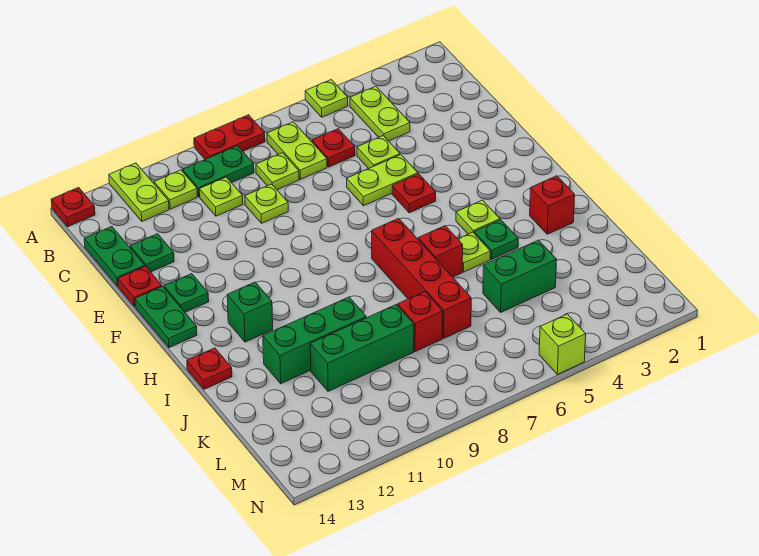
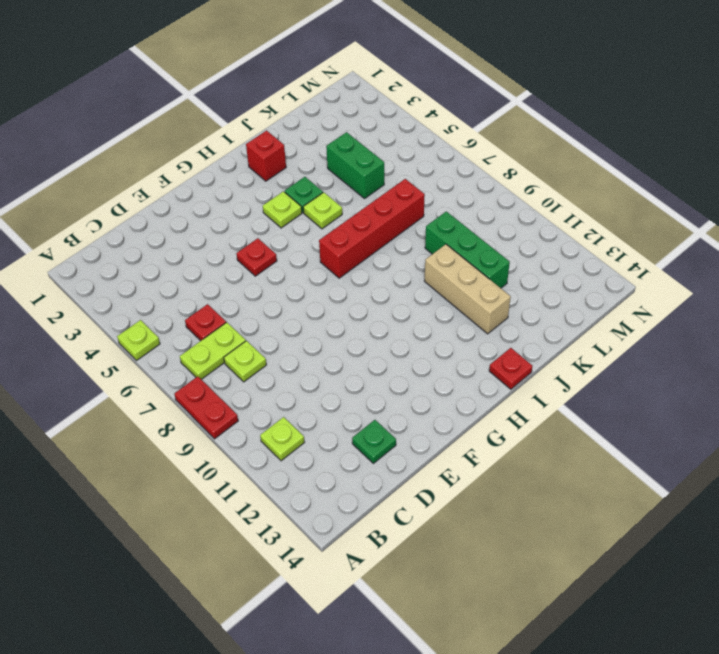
tan 1x3 brick [425,244,511,334] -> green 1x3 brick [263,297,366,384]
none -> lime 1x2 plate [109,163,169,221]
none -> red 1x1 plate [51,187,95,227]
none -> lime 1x2 plate [350,86,410,141]
none -> green 1x2 plate [182,146,254,197]

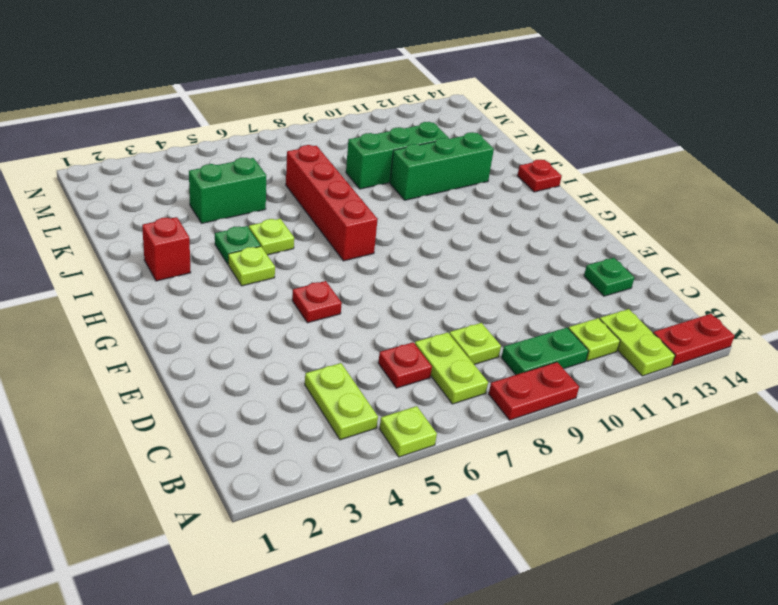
red 1x2 plate [653,314,735,366] -> red 1x1 plate [51,187,95,227]
none -> lime 1x1 plate [199,177,243,216]
none -> green 1x2 plate [84,227,145,286]
none -> lime 1x1 plate [357,136,400,169]
none -> lime 1x1 plate [245,184,288,223]

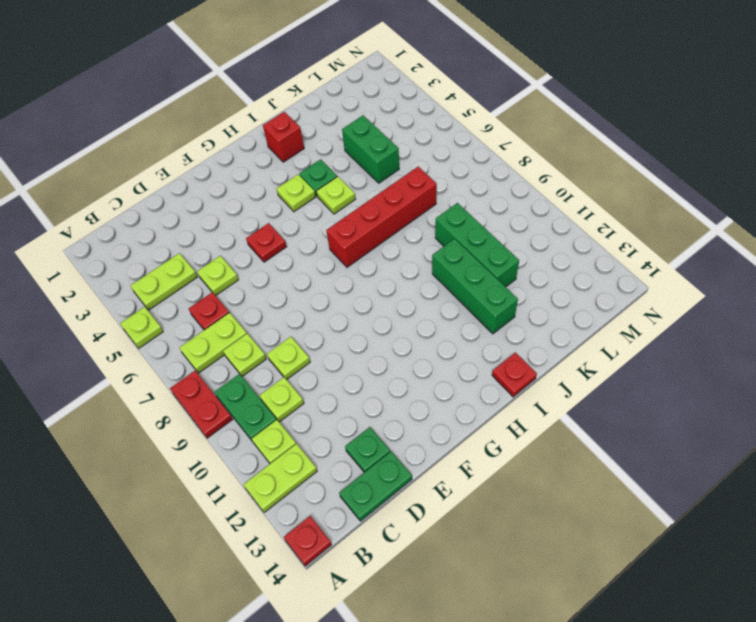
none -> lime 1x2 plate [347,155,418,206]
none -> red 1x1 plate [118,266,162,306]
none -> green 1x1 plate [164,274,209,312]
none -> green 1x2 plate [135,286,197,348]

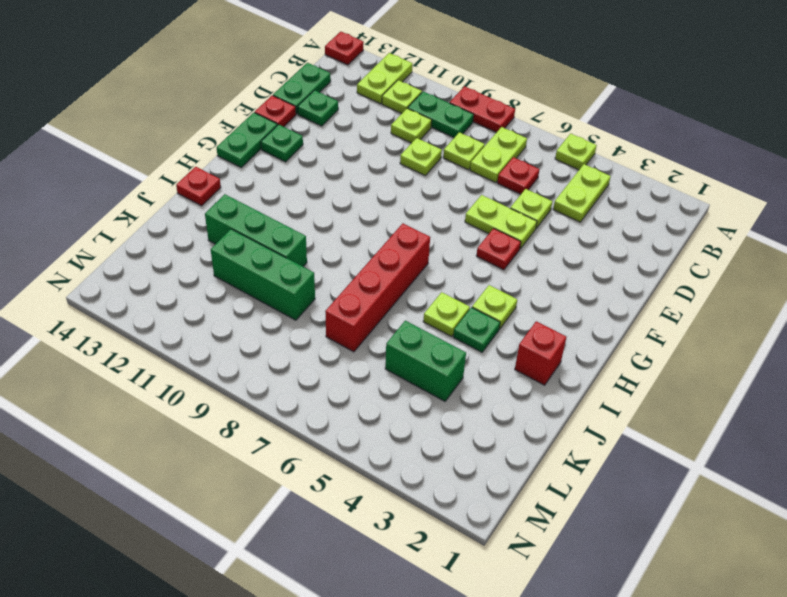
none -> green 1x1 brick [227,282,273,342]
none -> red 1x1 brick [418,226,463,277]
none -> red 1x1 brick [398,292,443,352]
none -> lime 1x1 brick [539,314,586,374]

